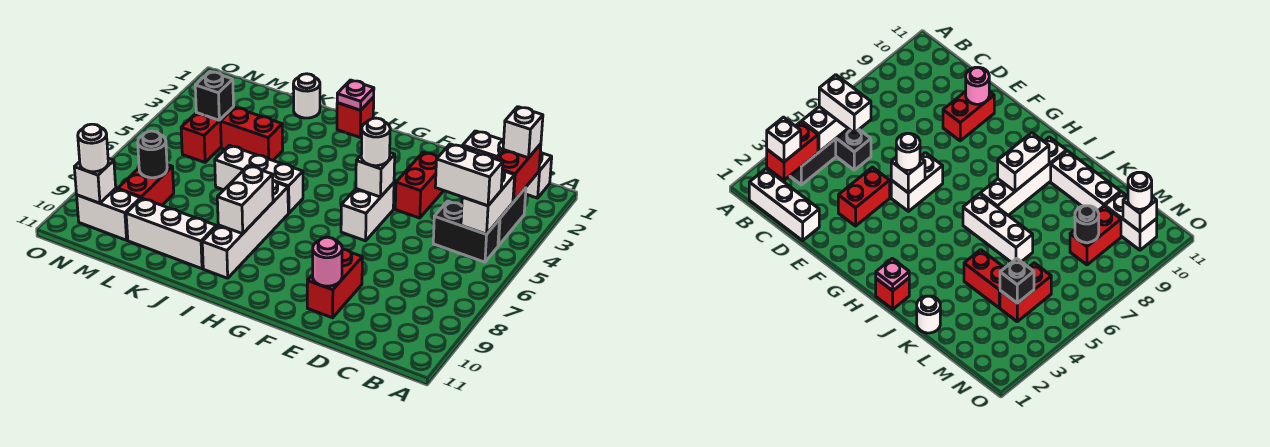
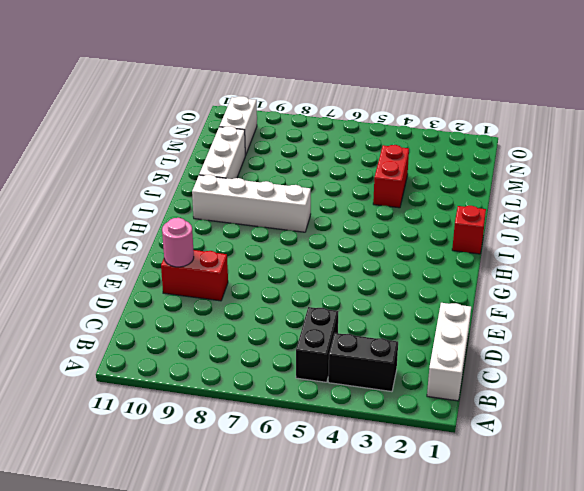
none -> red 1x2 brick [395,152,444,218]
none -> white 1x2 brick [341,183,394,241]
none -> white 1x3 brick [215,145,303,213]

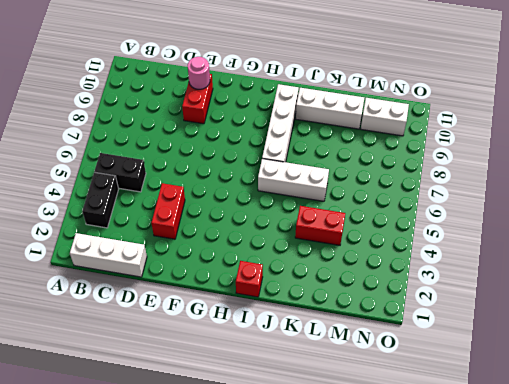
none -> white 1x2 brick [341,183,394,241]
none -> white 1x1 round brick [293,74,320,118]
none -> red 1x2 brick [181,107,234,162]

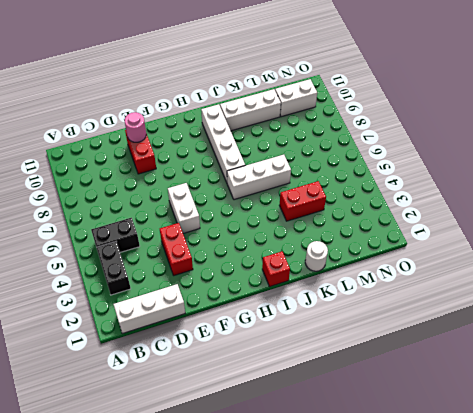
none -> red 1x2 brick [181,107,234,162]
none -> red 1x2 brick [118,165,174,205]
none -> red 1x2 brick [496,144,541,202]

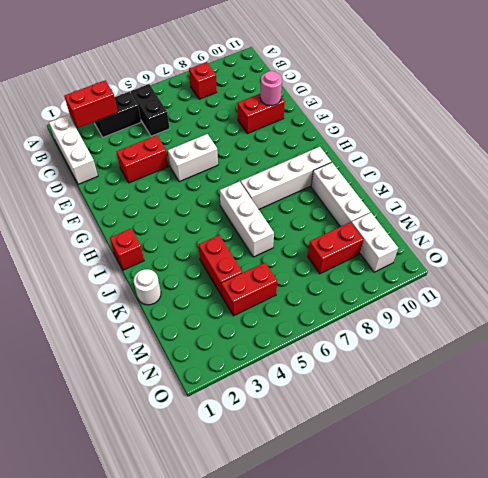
red 1x1 brick [189,62,217,99] -> none
none -> white 1x2 brick [461,170,515,234]
none -> white 1x1 brick [356,153,395,197]
none -> pink 1x1 plate [337,80,374,110]

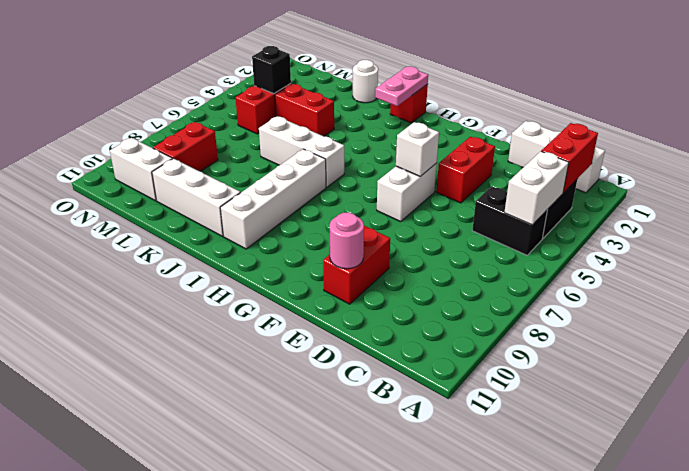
pink 1x2 plate [375,66,428,106] -> pink 1x1 plate [337,80,374,110]
none -> white 1x2 brick [217,166,273,234]
none -> black 1x1 round brick [138,131,167,178]
none -> white 1x1 brick [74,158,116,203]

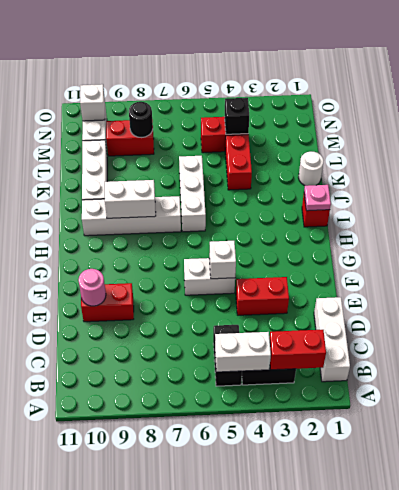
none -> white 1x1 brick [503,107,543,158]
none -> white 1x2 brick [435,144,503,206]
none -> white 1x1 round brick [361,118,390,166]

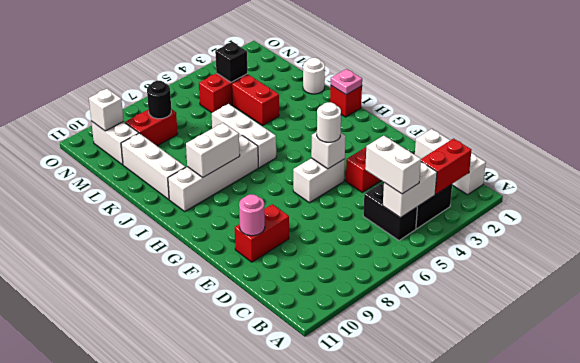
none -> white 1x1 brick [503,107,543,158]
none -> white 1x1 round brick [78,124,108,172]

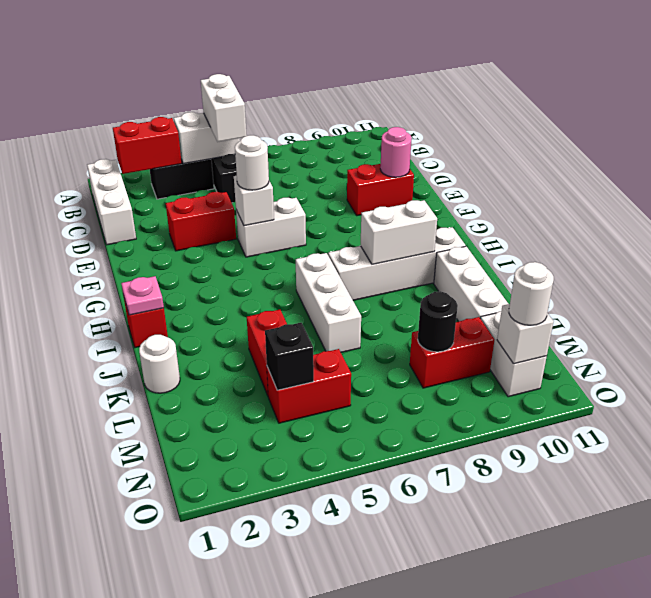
none -> white 1x1 brick [503,107,543,158]

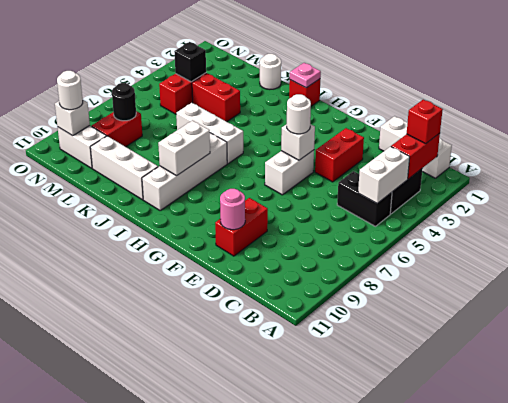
red 1x1 brick [407,100,443,144] -> white 1x1 brick [503,107,543,158]
none -> white 1x2 brick [435,144,503,206]

